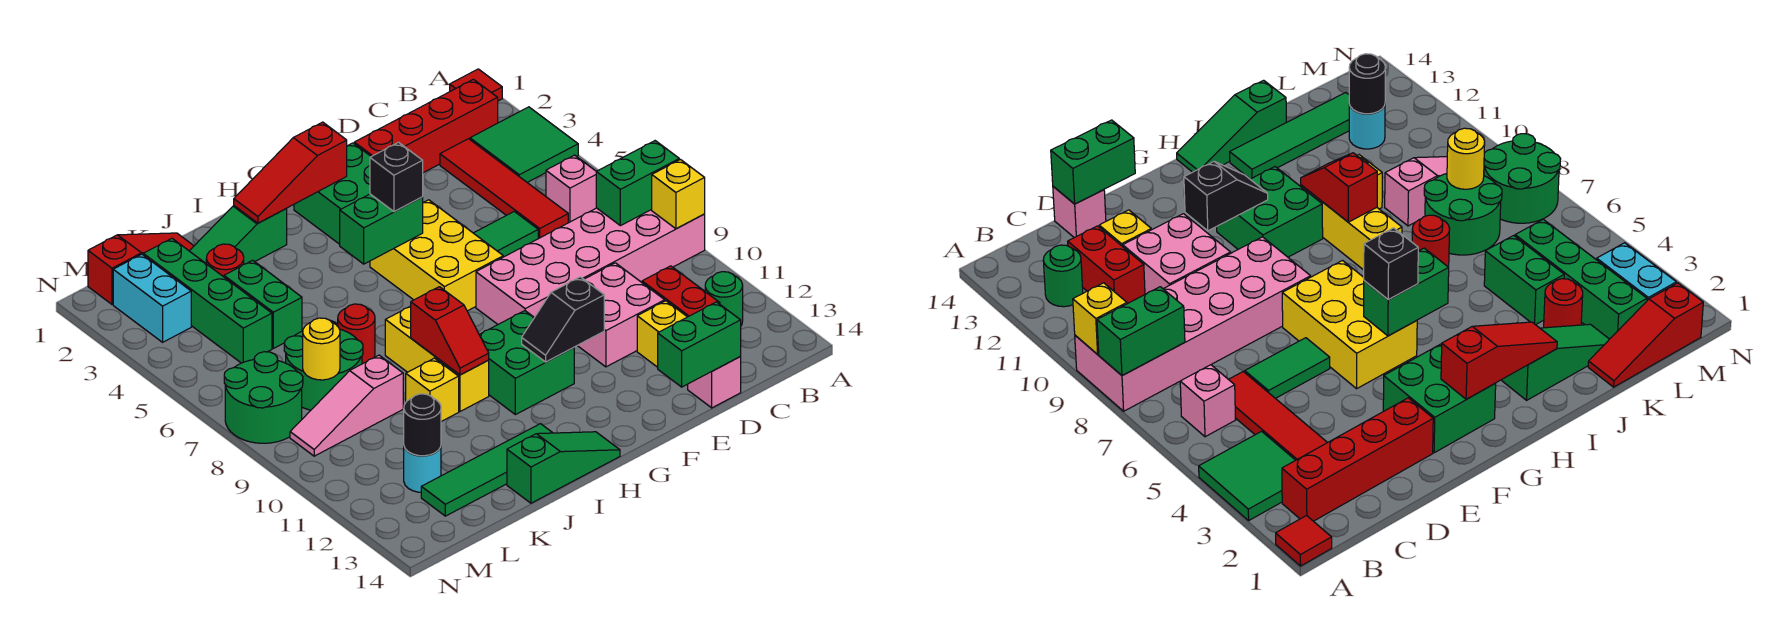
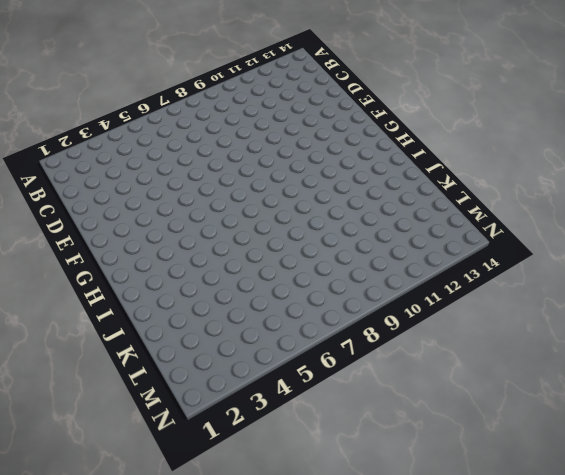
none -> red 1x1 tile [450,69,502,101]
none -> green 2x2 tile [470,107,578,183]
none -> pink 2x6 brick [476,208,705,324]
none -> red 1x4 brick [354,79,498,173]

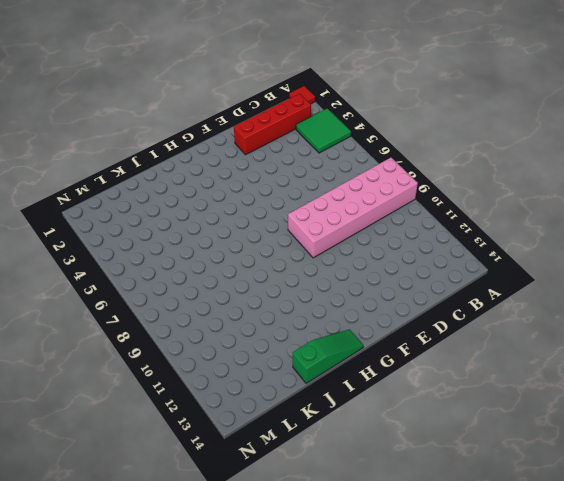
none -> pink 1x1 brick [546,155,596,223]
none -> green 1x1 round brick [705,272,743,325]
none -> red 1x4 tile [440,139,568,239]
none -> red 1x2 brick [642,266,720,317]

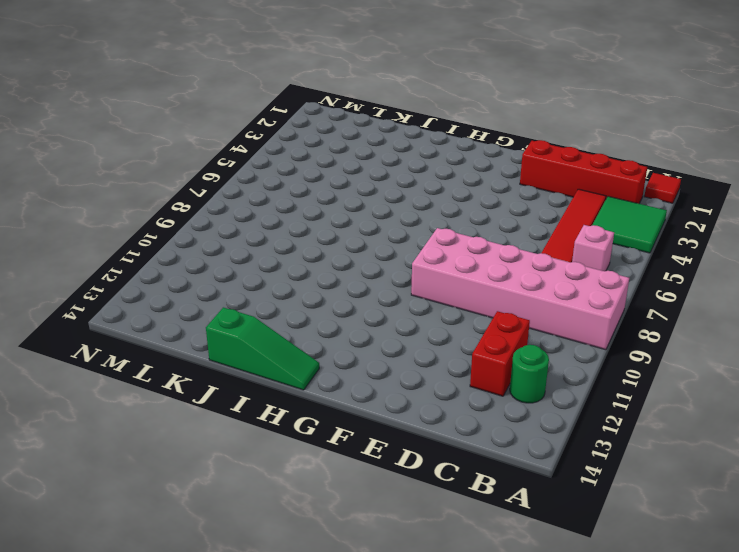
none -> green 1x2 tile [474,212,538,257]
none -> pink 2x2 brick [578,263,665,367]
none -> yellow 1x1 brick [637,301,687,367]
none -> pink 1x1 brick [688,357,741,408]

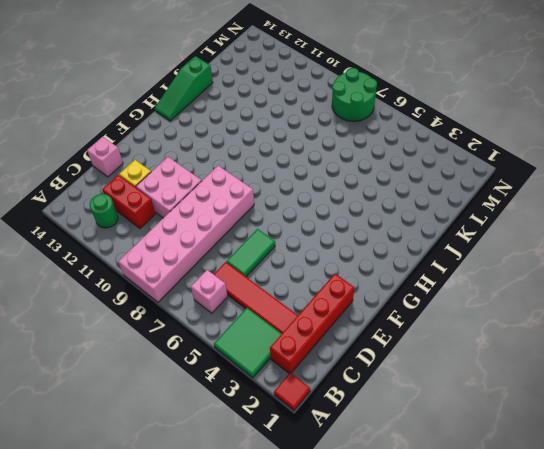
none -> green 2x2 brick [294,143,371,244]
none -> yellow 2x3 brick [370,200,503,311]
none -> green 2x2 brick [479,311,574,415]
none -> green 1x3 slope [190,206,287,264]

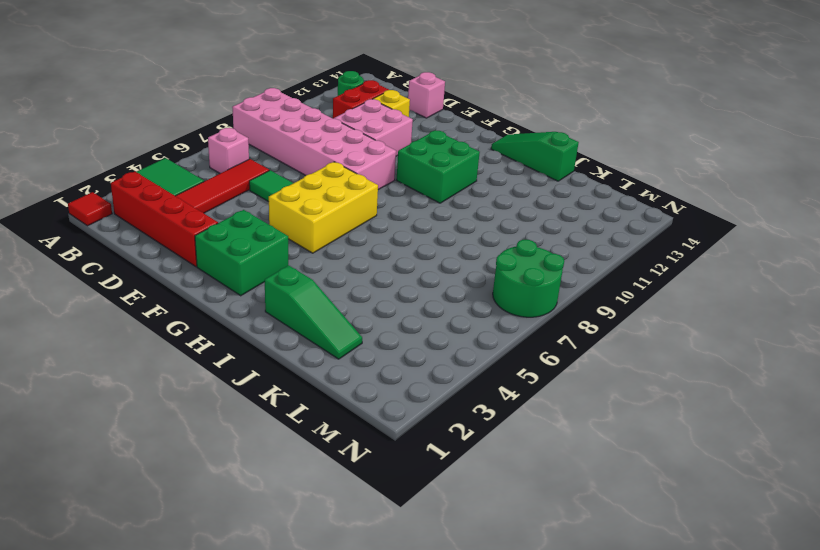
none -> yellow 1x3 brick [385,306,489,411]
none -> green 1x4 tile [421,424,552,516]
none -> red 1x1 round brick [338,304,375,364]
none -> yellow 1x1 brick [406,358,459,422]

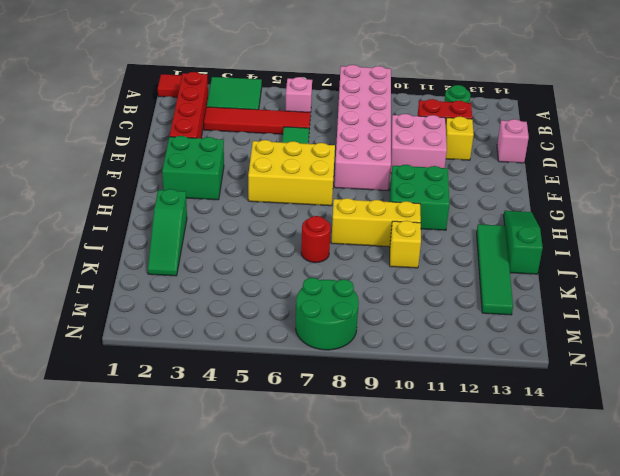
none -> red 1x3 slope [88,233,194,304]
none -> red 1x1 round brick [206,244,244,277]
none -> green 1x2 brick [224,260,302,348]
none -> green 2x2 round brick [284,321,363,410]

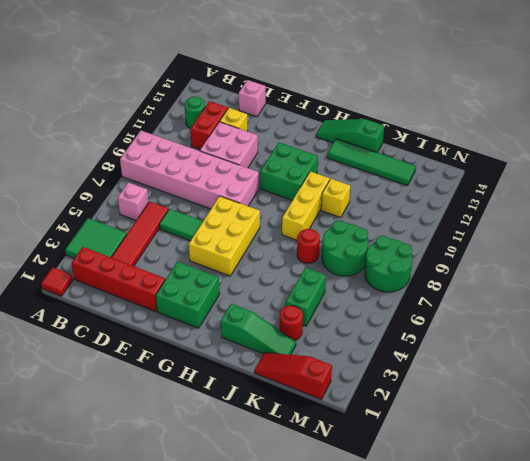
none -> pink 1x3 slope [290,355,403,456]
none -> green 1x4 brick [143,239,272,363]
none -> cyan 1x1 round brick [404,447,441,492]
none -> cyan 1x2 brick [113,254,191,342]

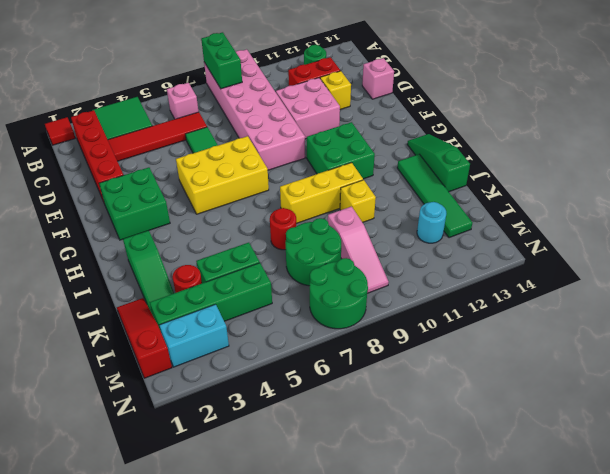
none -> yellow 1x1 brick [652,160,705,229]
none -> green 1x2 brick [658,302,741,387]
none -> black 1x2 slope [522,277,604,362]
none -> red 1x3 slope [234,122,347,223]

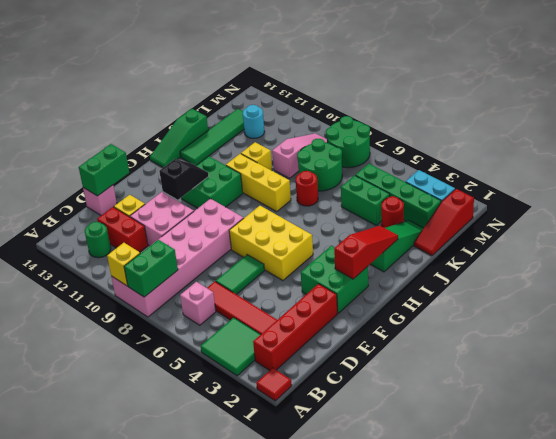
none -> green 1x2 brick [340,194,423,264]
none -> red 1x2 slope [411,287,489,375]
none -> yellow 1x1 round brick [303,318,340,380]
none -> black 1x1 round brick [404,394,441,456]

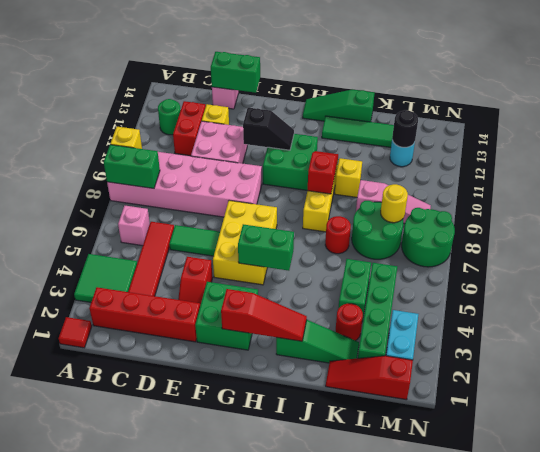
red 1x2 slope [178,257,213,305] -> none
none -> black 1x1 brick [370,142,423,212]

